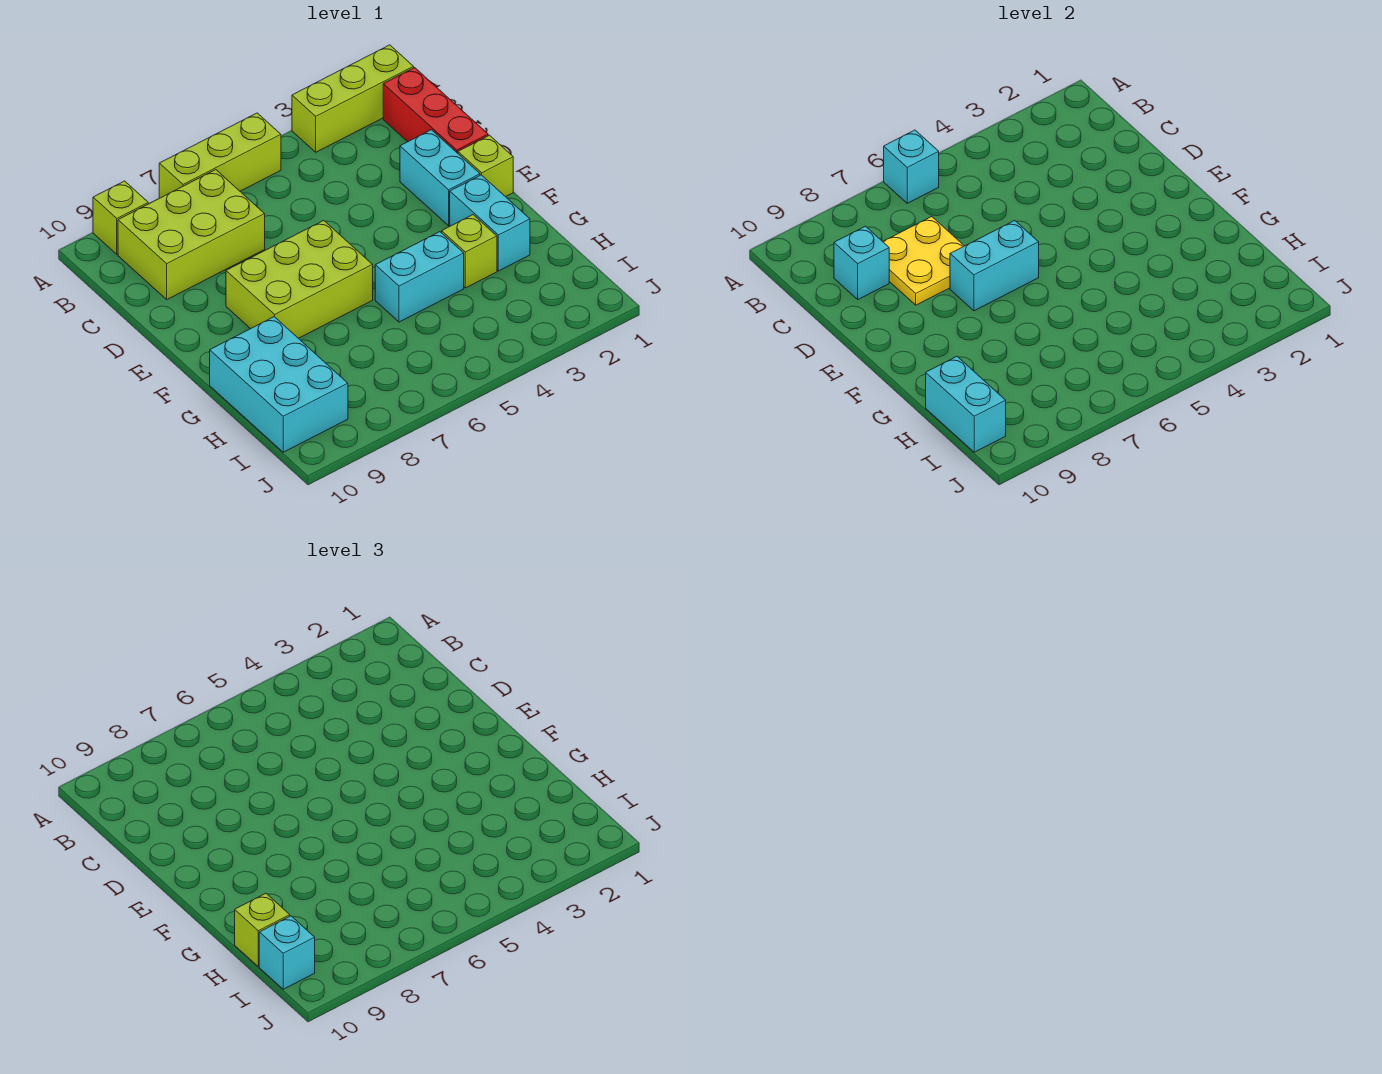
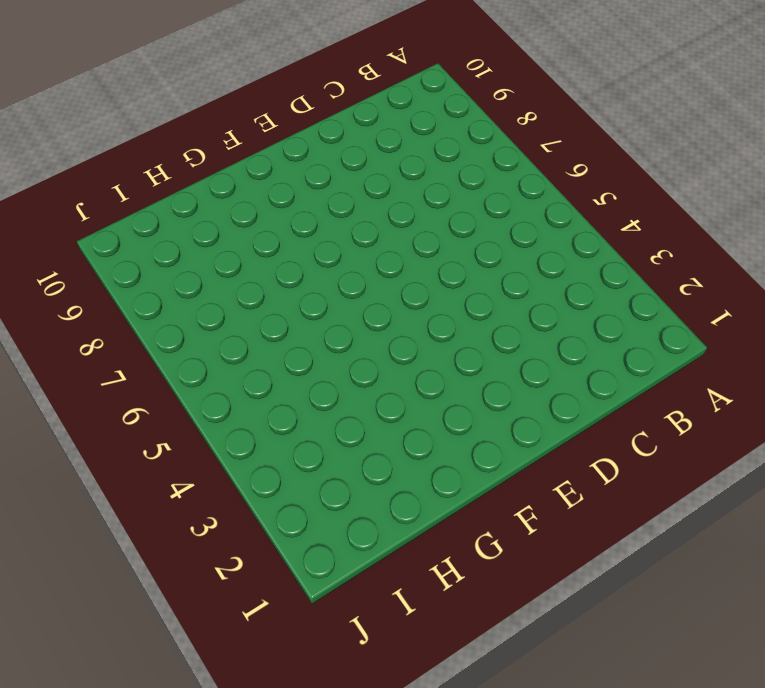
none -> lime 1x3 brick [292,45,414,152]
none -> lime 1x3 brick [159,113,281,198]
none -> lime 1x1 brick [93,181,148,254]

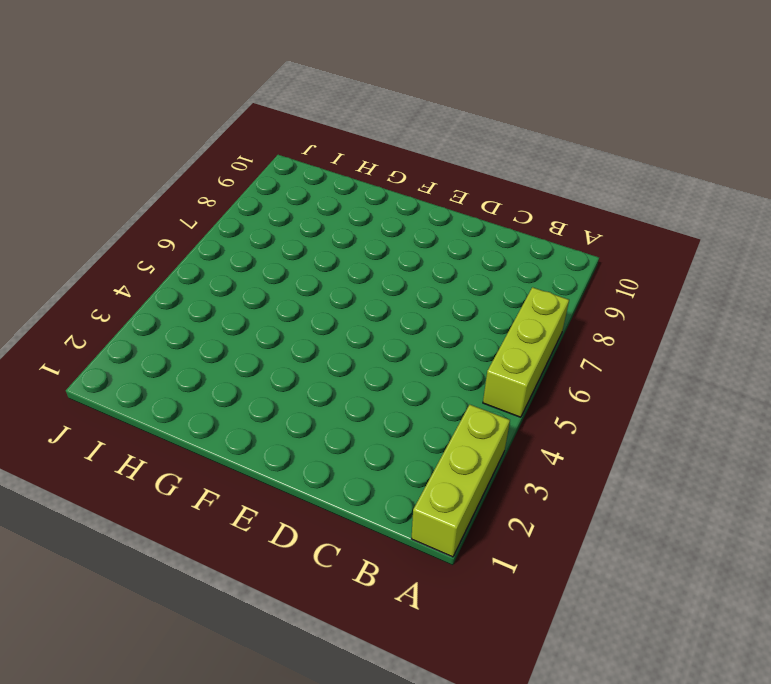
none -> lime 1x1 brick [93,181,148,254]
none -> red 1x3 brick [383,68,488,153]
none -> lime 2x3 brick [118,170,265,299]

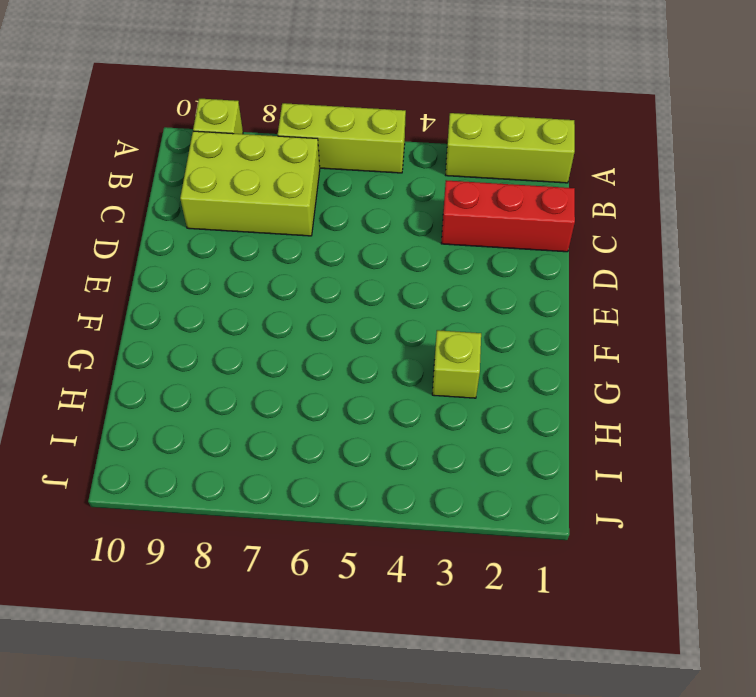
red 1x3 brick [441,180,575,252] -> red 1x3 brick turned to [383,68,488,153]
none -> cyan 1x2 brick [400,130,480,226]
none -> lime 1x1 brick [458,135,513,197]
none -> lime 2x3 brick [226,220,373,338]

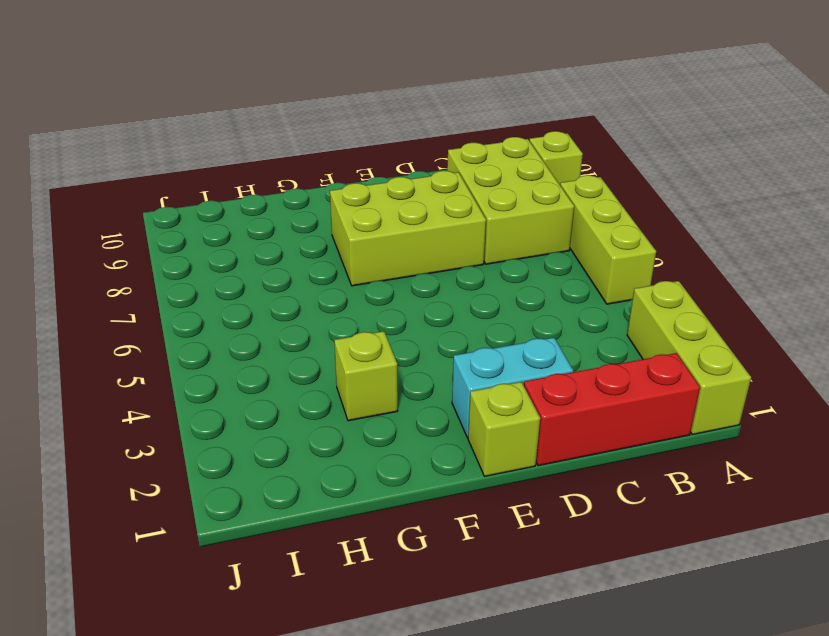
lime 2x3 brick [330,171,486,286] -> lime 2x3 brick turned to [226,220,373,338]
none -> cyan 1x2 brick [450,175,530,271]
none -> cyan 1x2 brick [375,232,464,322]
none -> cyan 2x3 brick [210,317,348,452]

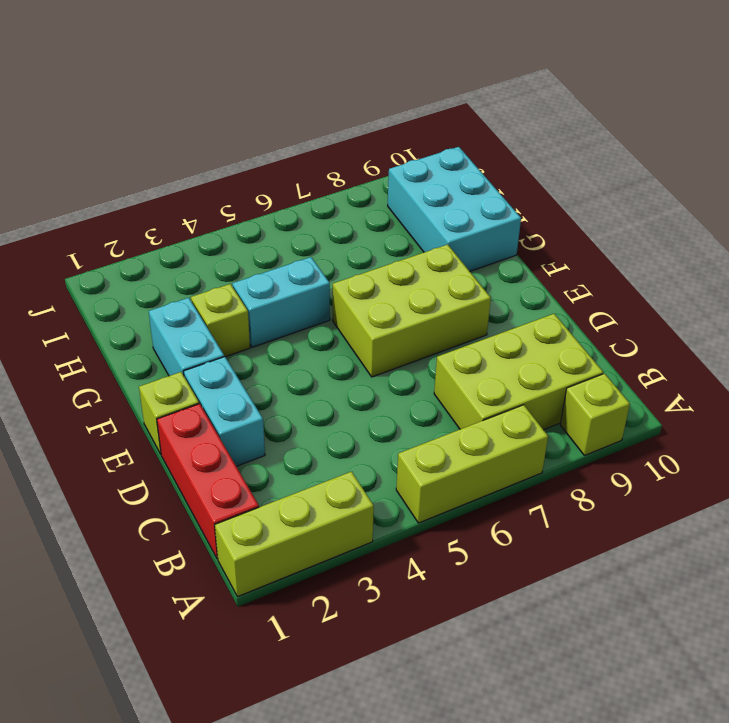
none -> cyan 1x1 brick [884,130,939,203]
none -> yellow 2x2 plate [883,217,964,305]
none -> cyan 1x1 brick [834,226,889,299]

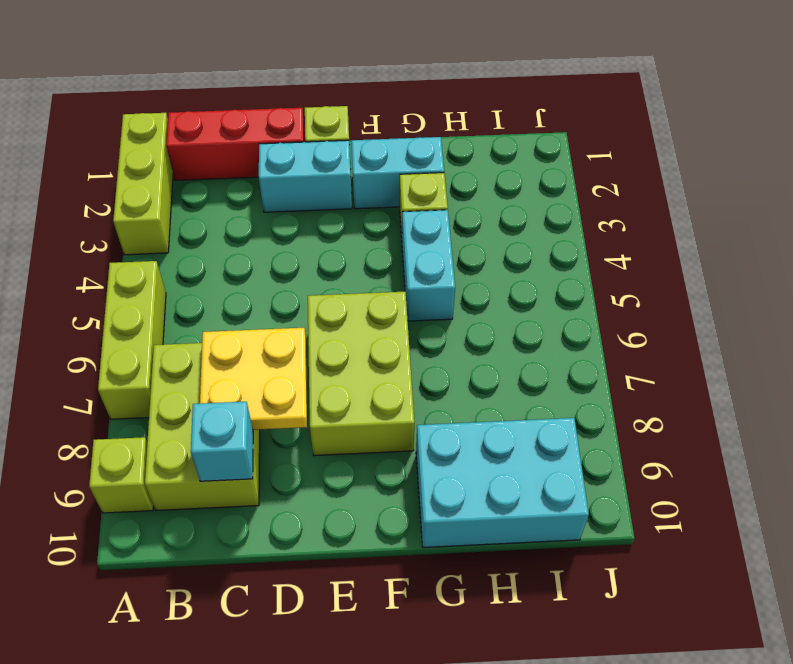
none -> cyan 1x1 brick [884,130,939,203]
none -> cyan 1x2 brick [950,220,1039,311]
none -> cyan 1x2 brick [926,356,1006,452]

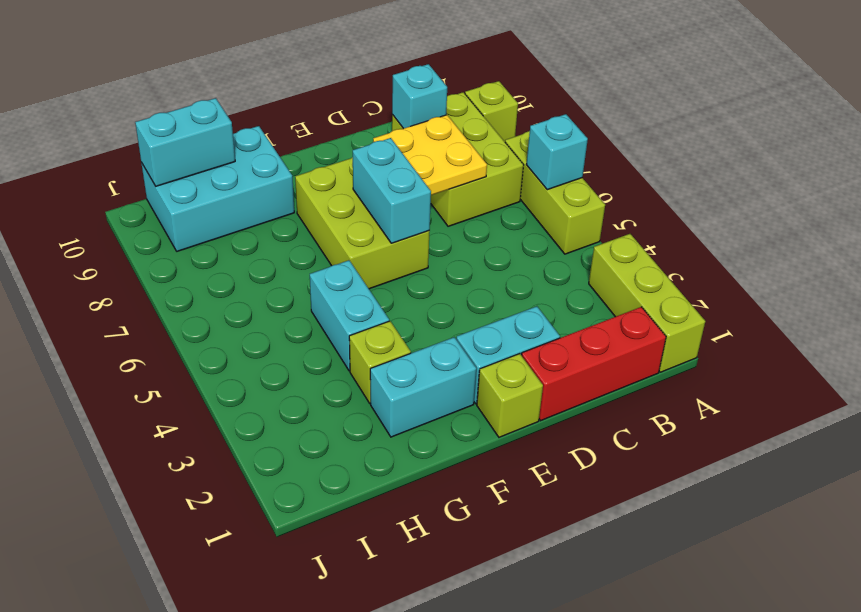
none -> lime 1x1 brick [235,893,290,967]
none -> cyan 1x1 brick [259,916,315,989]

